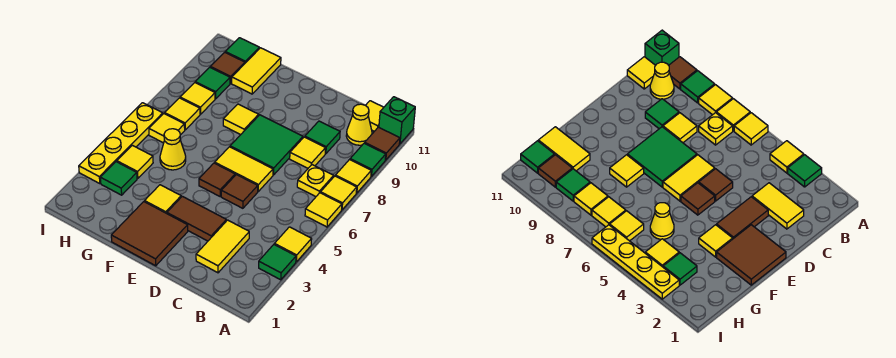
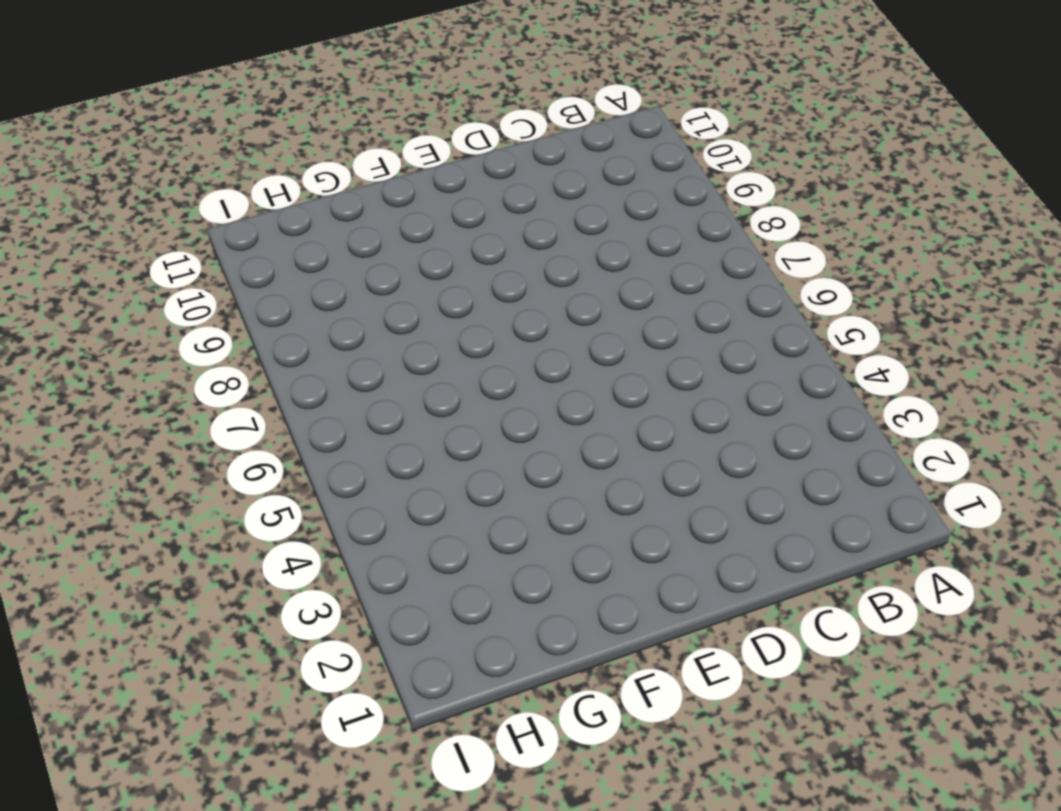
none -> green 1x1 tile [259,245,296,280]
none -> yellow 1x1 tile [274,227,312,262]
none -> yellow 1x1 tile [305,193,342,227]
none -> yellow 1x1 tile [321,176,357,210]

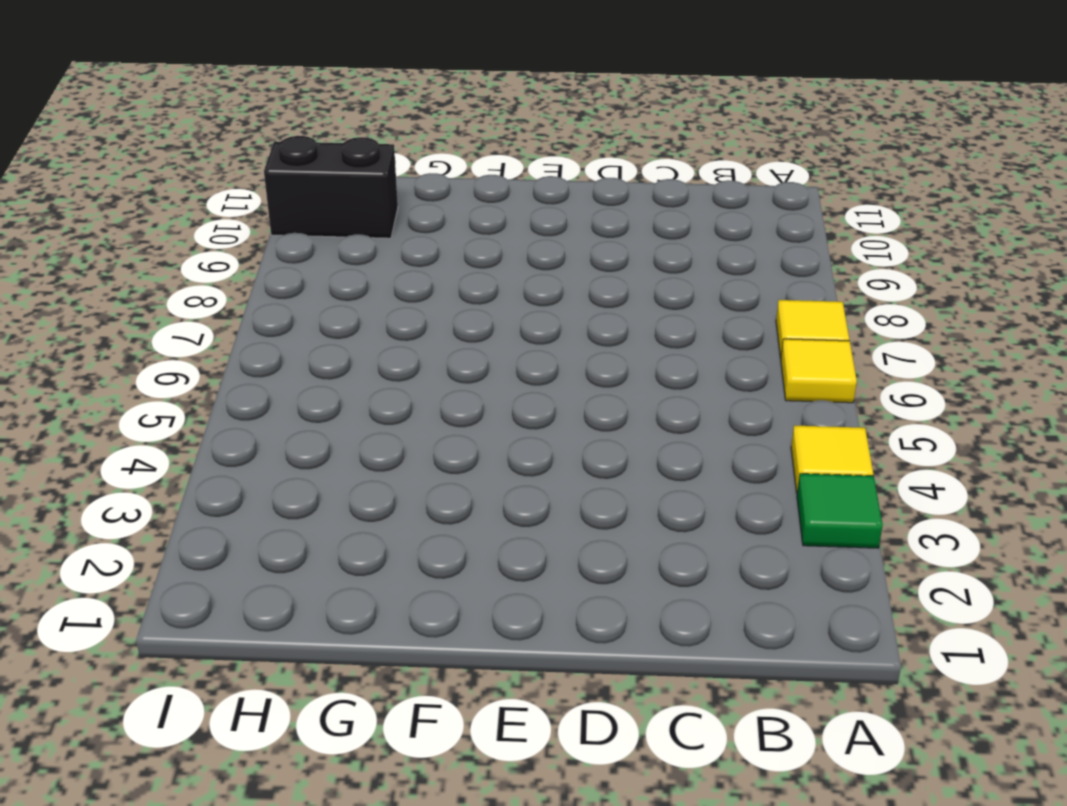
black 1x2 brick [264,136,398,238] -> brown 1x1 tile [210,52,245,83]
none -> yellow 1x1 tile [335,160,371,193]
none -> green 1x1 tile [350,143,386,176]
none -> brown 1x1 tile [365,127,400,160]
none -> green 1x1 brick [379,97,415,144]

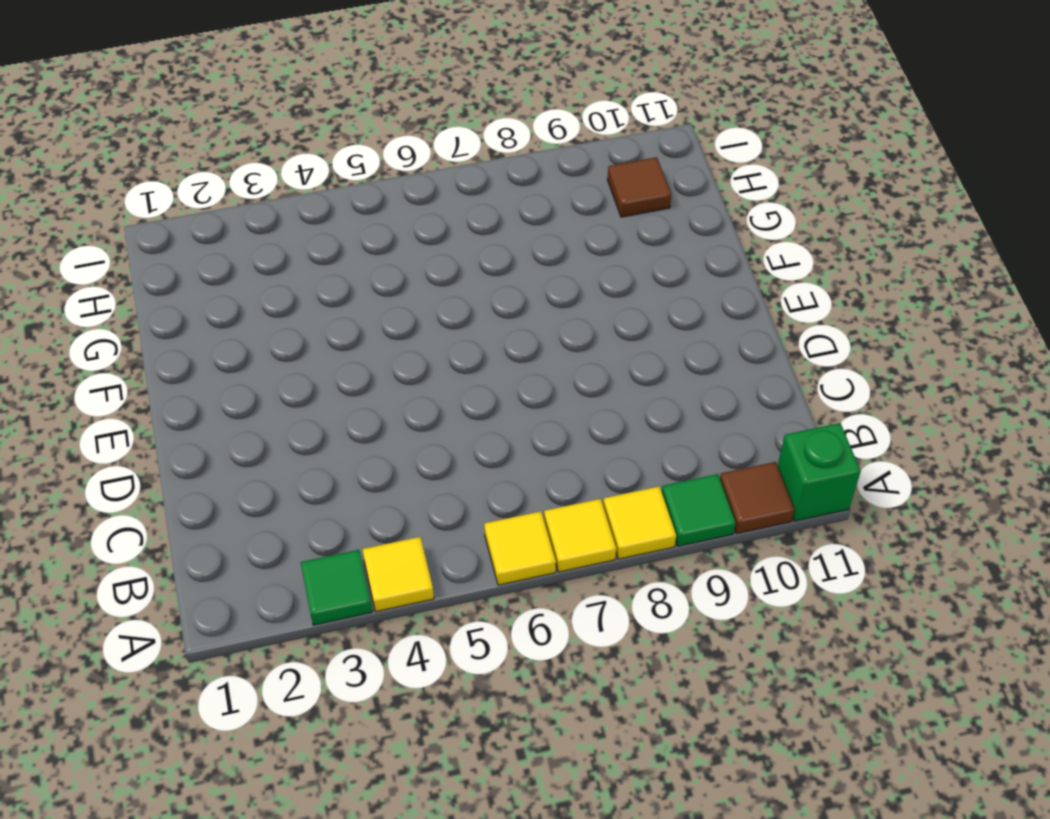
none -> yellow 1x1 plate [297,165,334,197]
none -> yellow 1x1 cone [346,104,372,145]
none -> yellow 1x1 tile [366,101,384,131]
none -> yellow 1x2 tile [196,220,249,273]

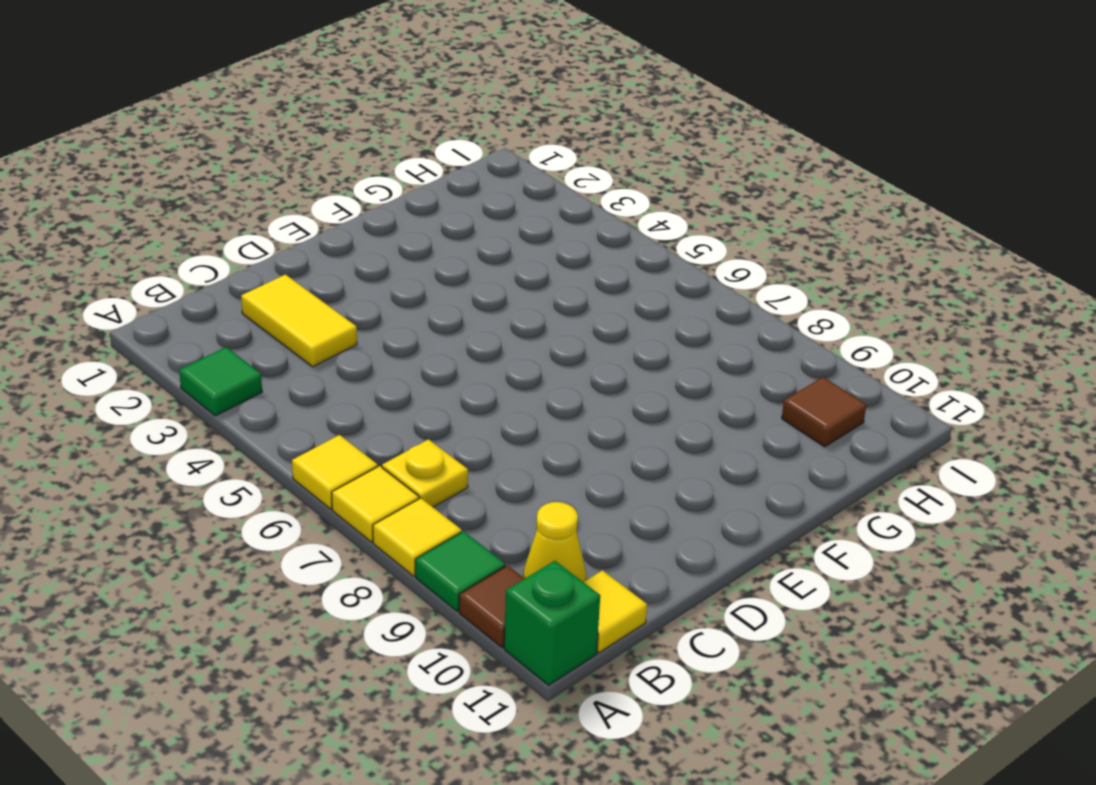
none -> yellow 1x1 tile [274,227,312,262]
none -> yellow 1x1 tile [290,137,326,168]
none -> green 1x1 tile [305,121,340,154]
none -> brown 1x2 tile [167,196,226,241]

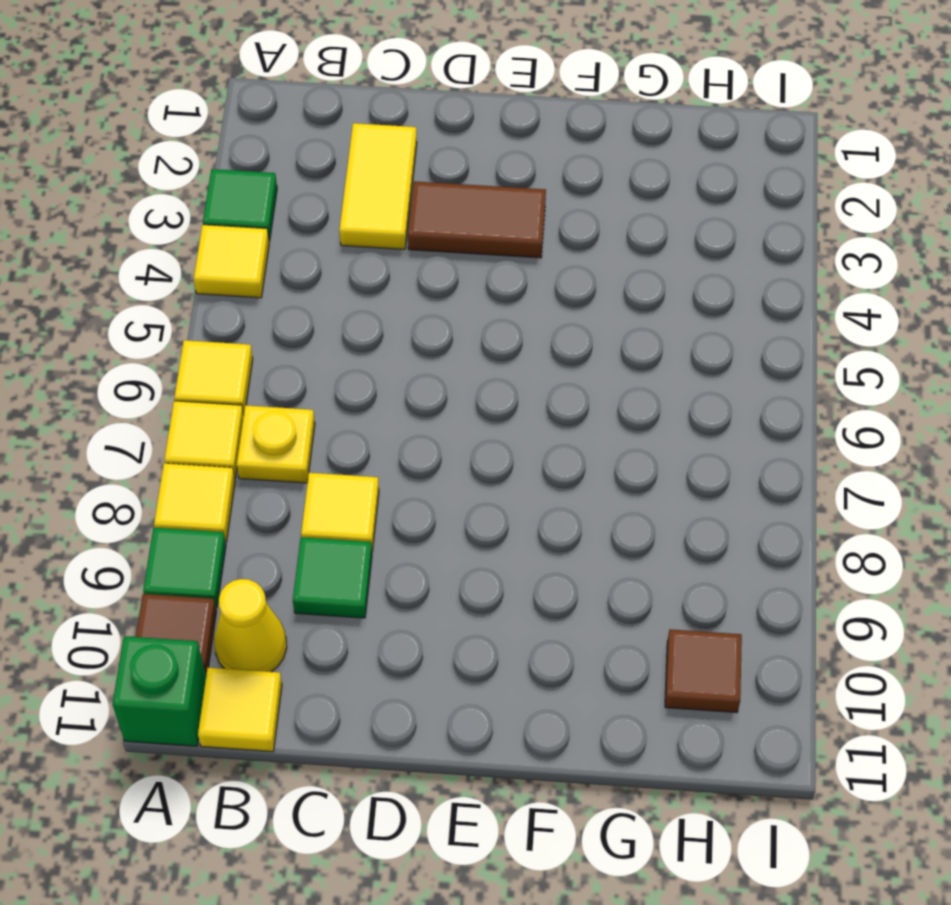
none -> brown 1x1 tile [221,175,258,208]
none -> yellow 1x2 tile [215,147,273,191]
none -> green 2x2 tile [230,115,303,175]
none -> brown 2x2 tile [111,202,188,266]

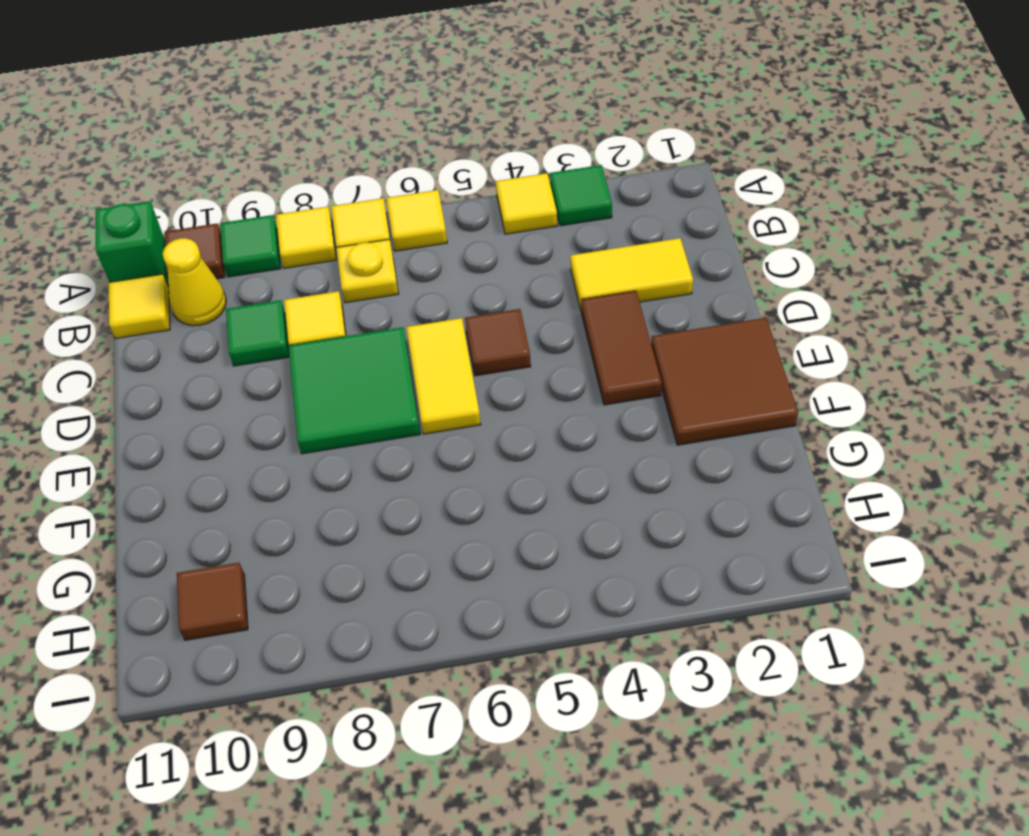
none -> brown 1x1 tile [199,163,235,196]
none -> yellow 1x1 tile [145,185,181,213]
none -> yellow 1x1 tile [223,104,259,135]
none -> yellow 1x1 cone [160,129,186,170]

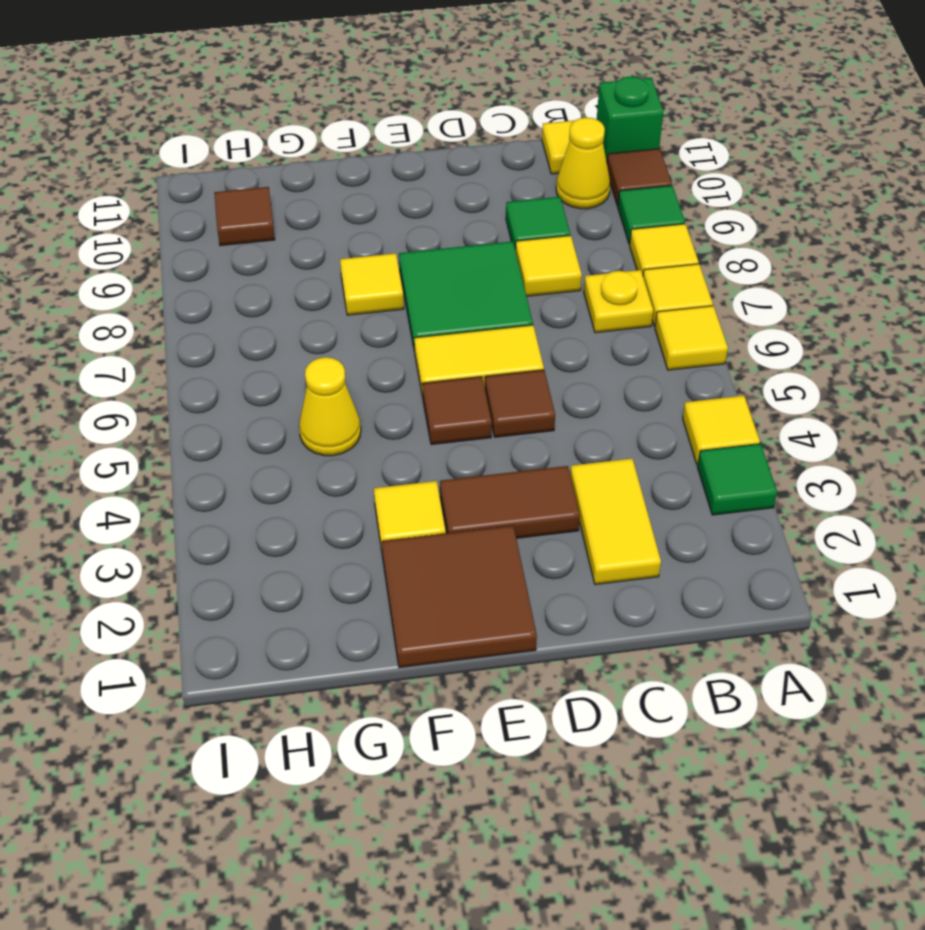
none -> yellow 1x2 tile [232,48,281,94]
none -> green 1x1 tile [100,162,137,195]
none -> yellow 1x1 tile [117,145,153,179]
none -> yellow 1x1 tile [149,114,185,143]

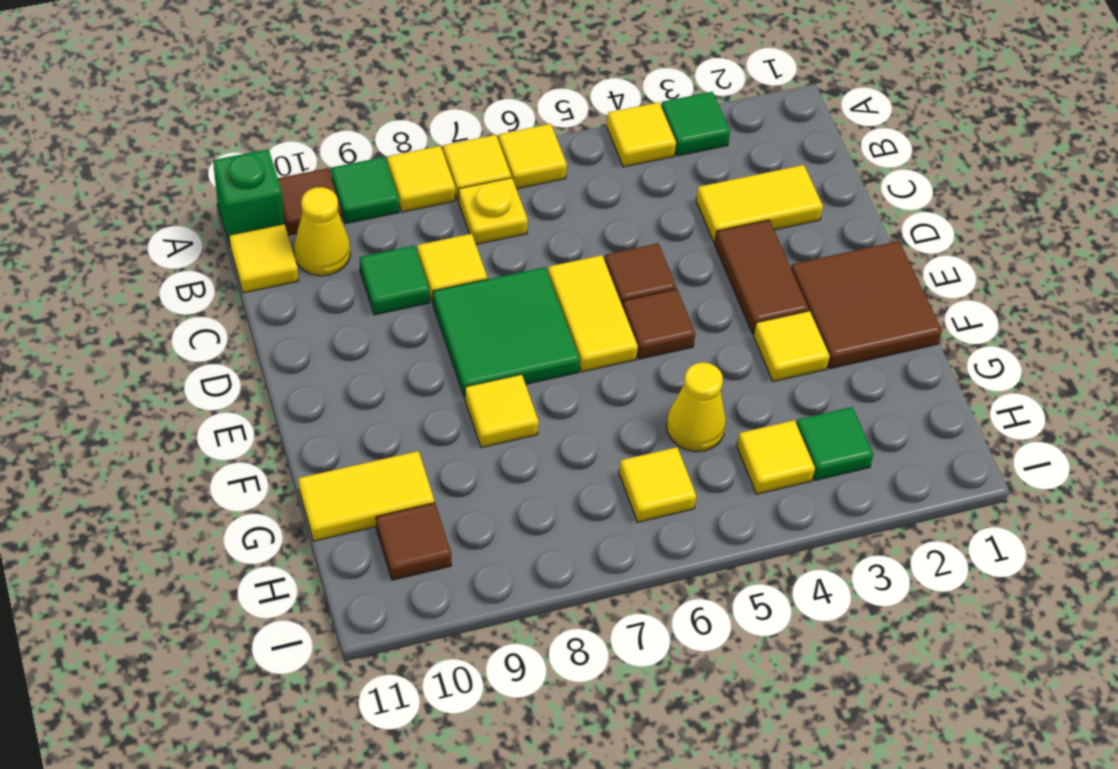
none -> yellow 1x1 tile [165,98,200,130]
none -> yellow 1x1 tile [180,83,215,114]
none -> green 1x1 tile [195,67,230,99]
none -> green 1x1 tile [225,38,259,63]

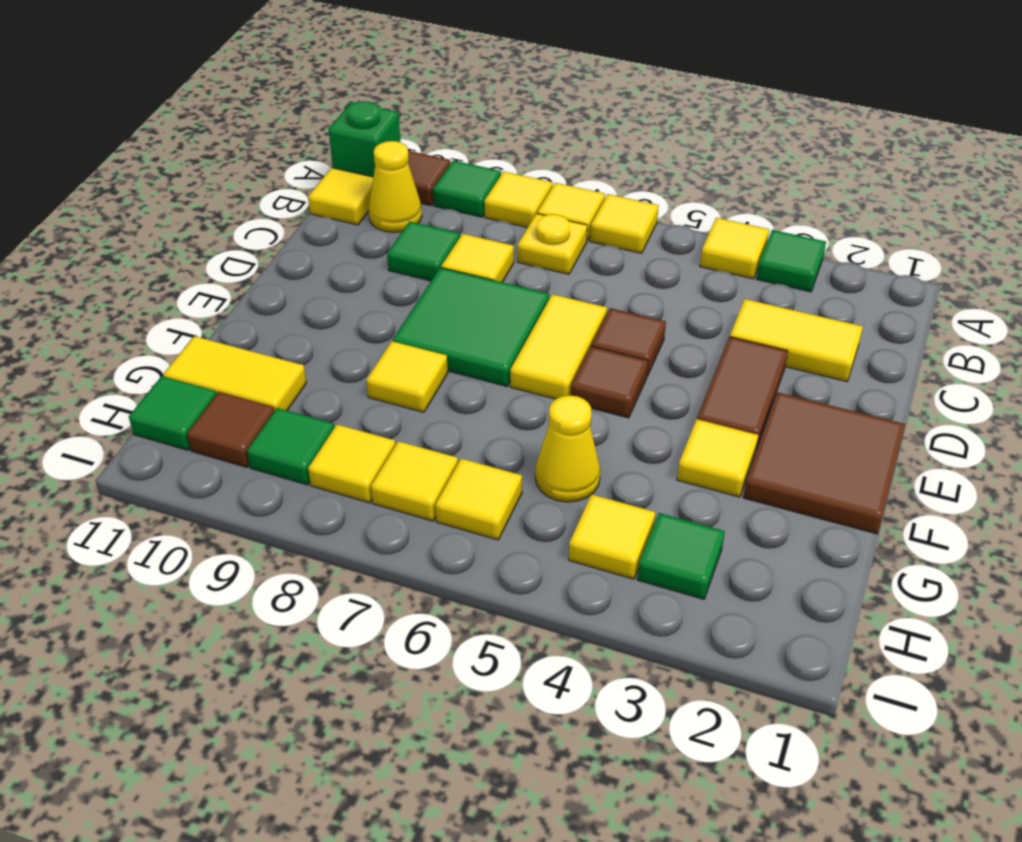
none -> yellow 1x4 plate [79,103,163,183]

